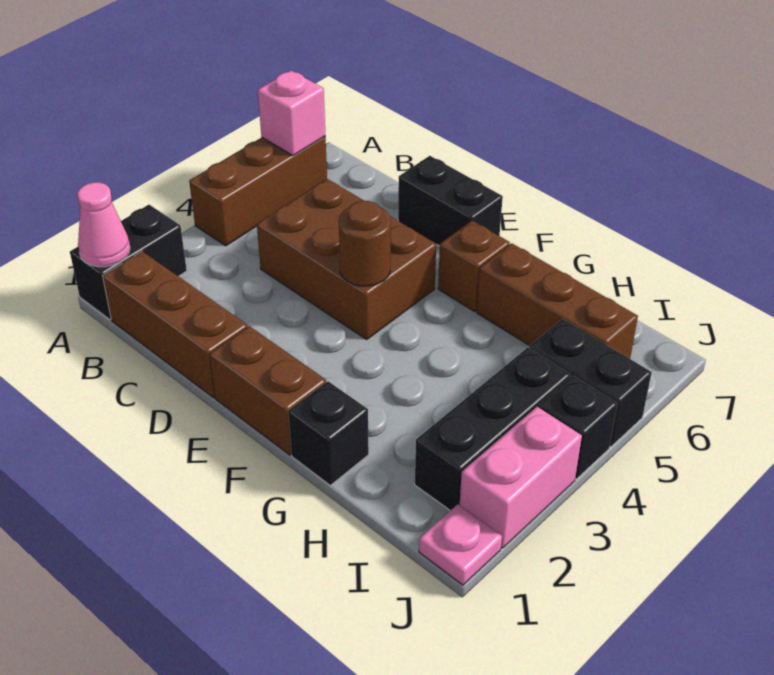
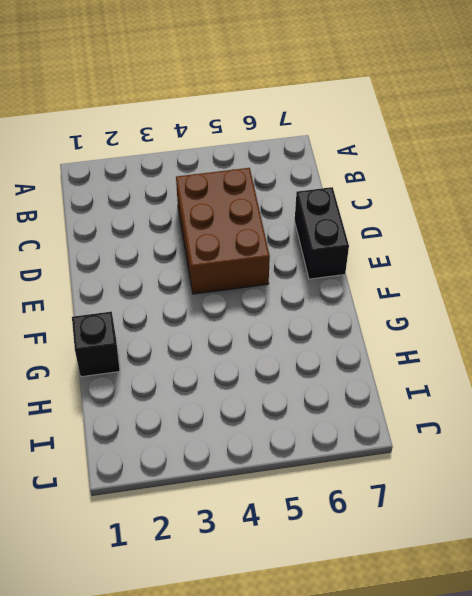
none -> black 1x2 brick [70,205,187,320]
none -> brown 1x3 brick [189,136,327,246]
none -> brown 1x3 brick [103,251,248,398]

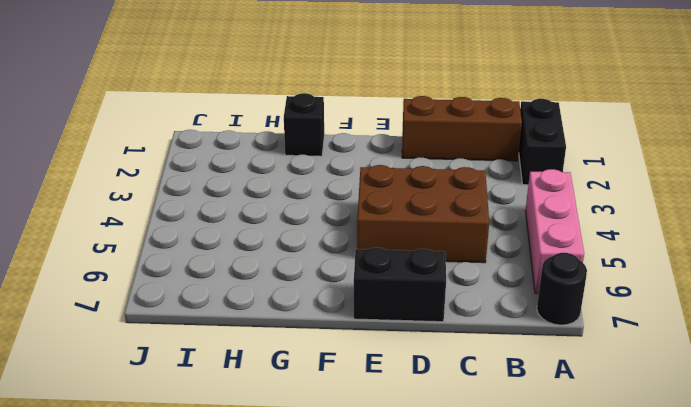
pink 1x3 brick [526,169,584,293] -> brown 1x3 brick [189,136,327,246]
black 1x1 round brick [537,253,587,325] -> none
none -> brown 1x2 brick [210,326,326,455]
none -> brown 1x1 brick [438,221,510,311]
none -> brown 1x3 brick [477,243,638,359]

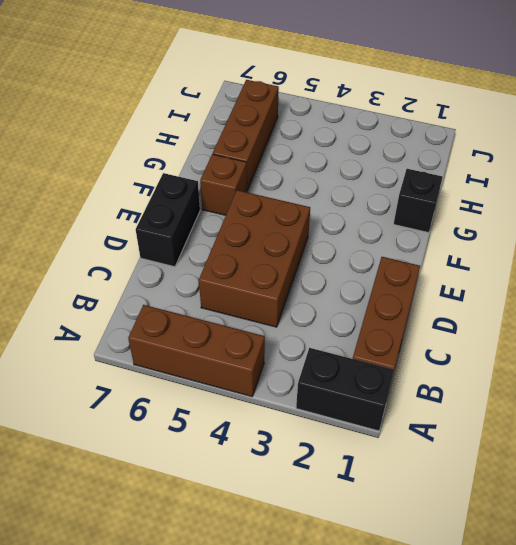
none -> brown 1x2 brick [210,326,326,455]
none -> black 1x3 brick [415,348,571,511]
none -> black 1x2 brick [529,319,652,447]

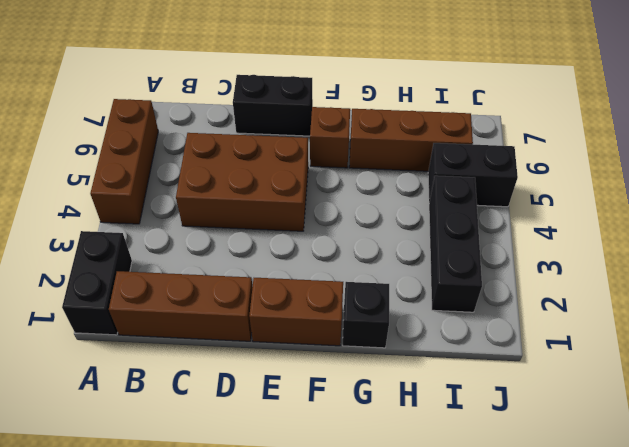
none -> pink 1x1 plate [419,504,502,585]
none -> pink 1x2 brick [460,407,582,548]
none -> black 1x1 brick [539,376,618,479]

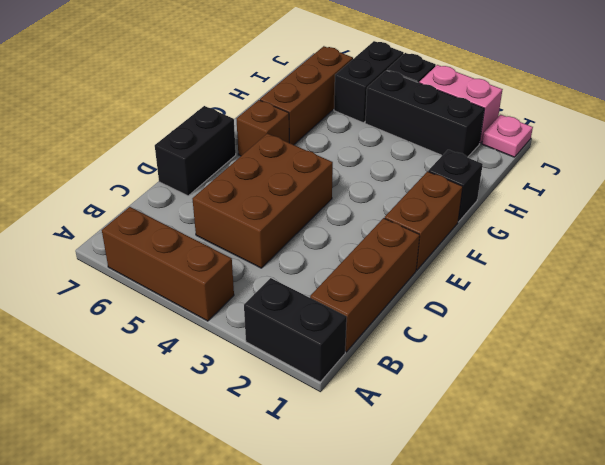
none -> pink 1x1 cone [77,182,130,267]
none -> pink 1x1 brick [258,71,326,156]
none -> brown 1x1 round brick [339,201,391,286]

